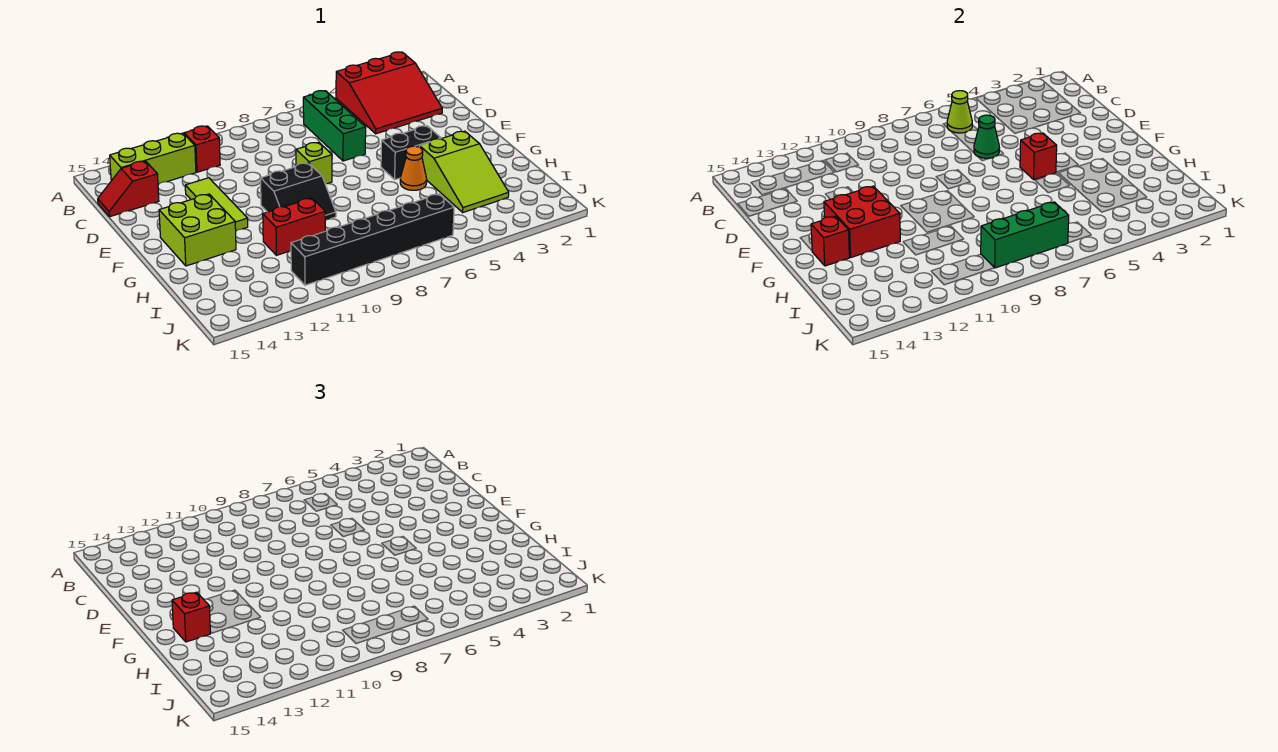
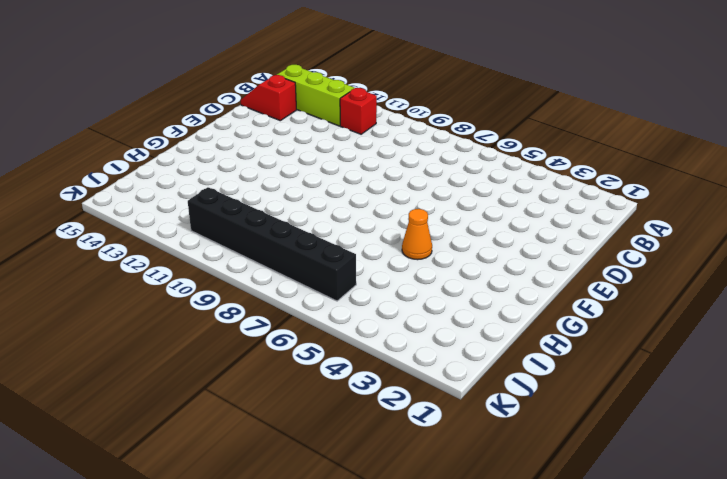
none -> red 3x3 slope [336,52,442,134]
none -> green 1x3 brick [303,91,366,161]
none -> lime 1x3 tile [185,178,248,231]

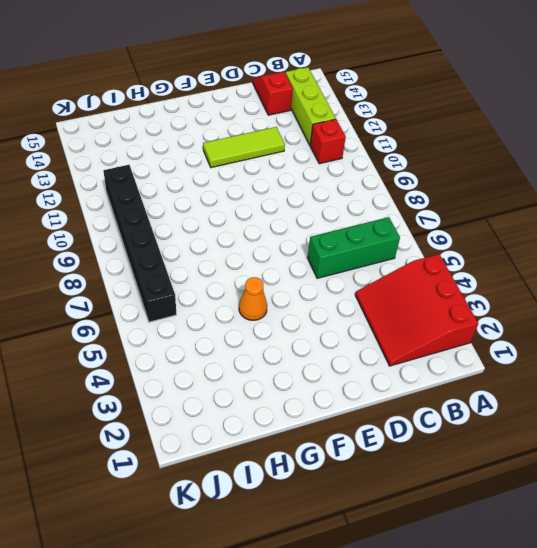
none -> lime 1x1 brick [296,142,332,184]
none -> black 1x2 brick [381,126,441,180]
none -> black 2x2 slope [261,163,336,220]

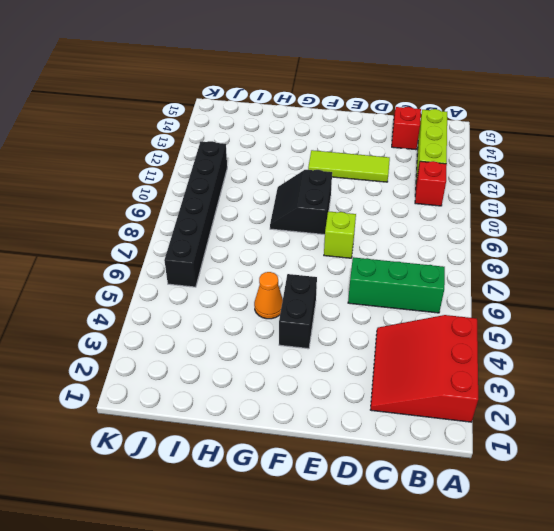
none -> lime 2x2 brick [159,194,236,266]
none -> lime 2x3 slope [419,131,509,212]
none -> red 1x2 brick [263,198,325,255]

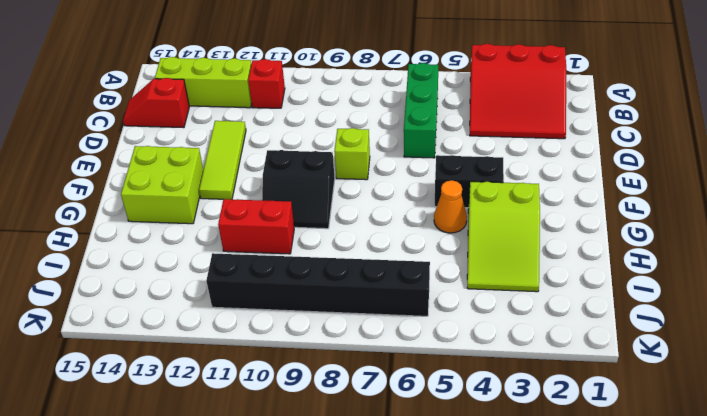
none -> lime 1x1 cone [947,91,972,133]
none -> green 1x1 cone [974,115,999,159]
none -> red 1x1 brick [1020,133,1057,180]

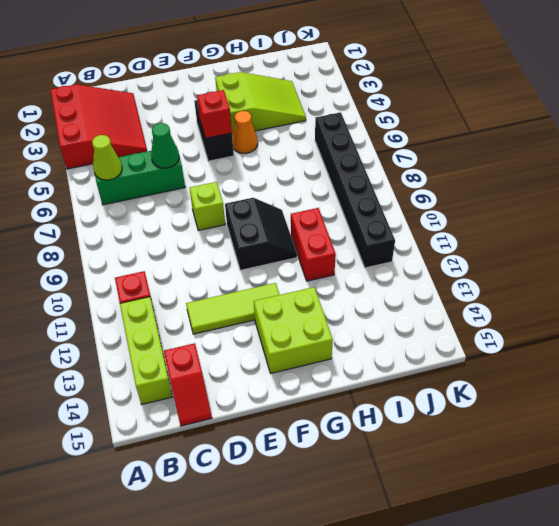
none -> red 2x2 brick [824,186,900,257]
none -> red 1x1 brick [811,216,849,266]
none -> green 1x3 brick [981,202,1069,268]

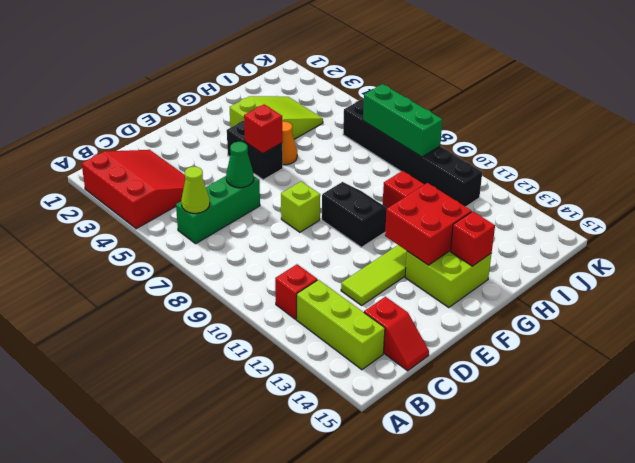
none -> red 1x1 brick [172,592,210,642]

